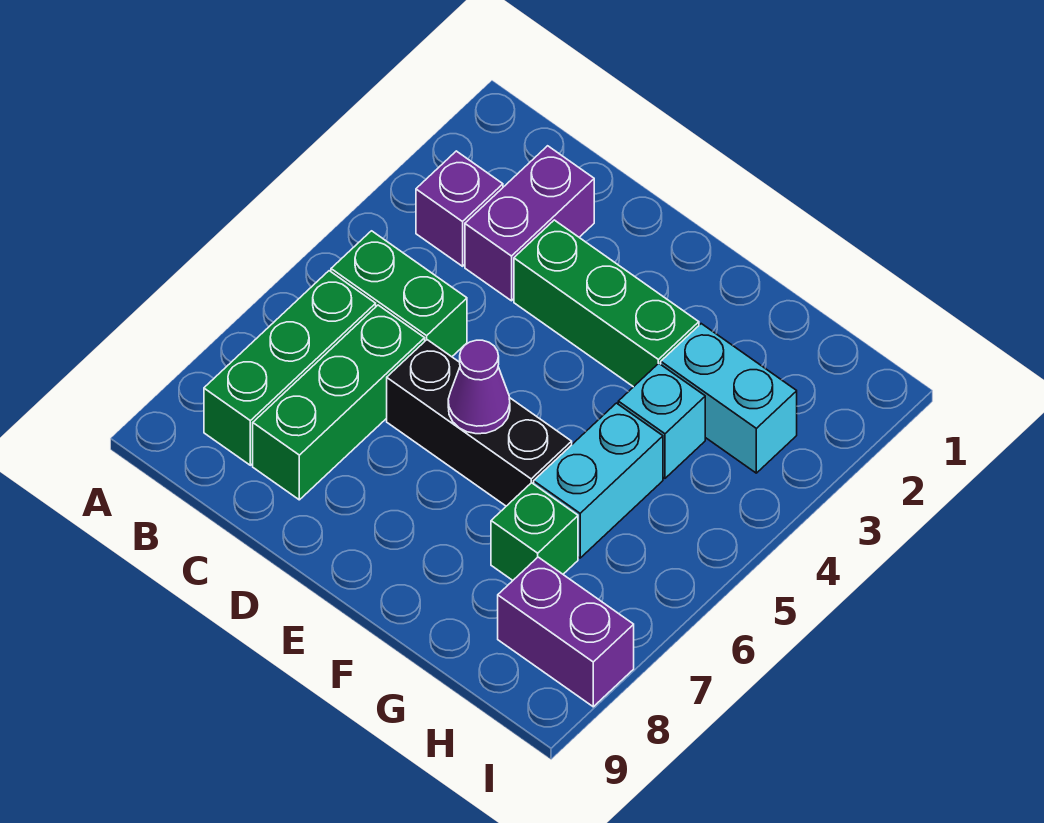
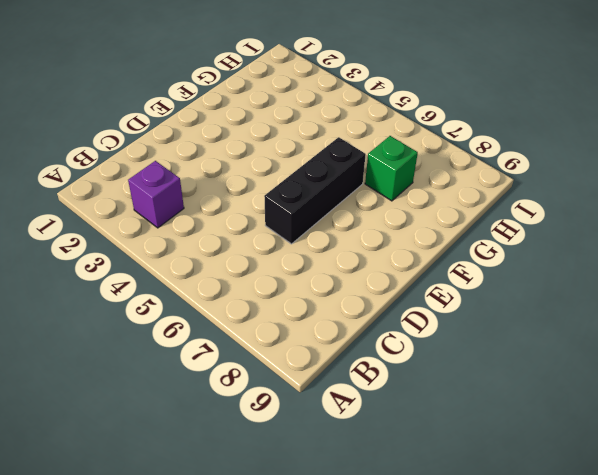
none -> green 1x2 brick [331,231,467,357]
none -> green 1x3 brick [204,271,376,465]
none -> purple 1x2 brick [465,146,594,301]

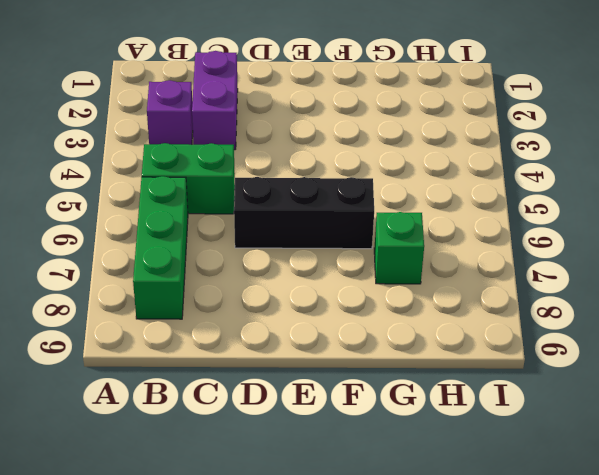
none -> green 1x3 brick [253,305,425,500]
none -> green 1x3 brick [514,220,699,387]
none -> cyan 1x2 brick [661,324,797,473]

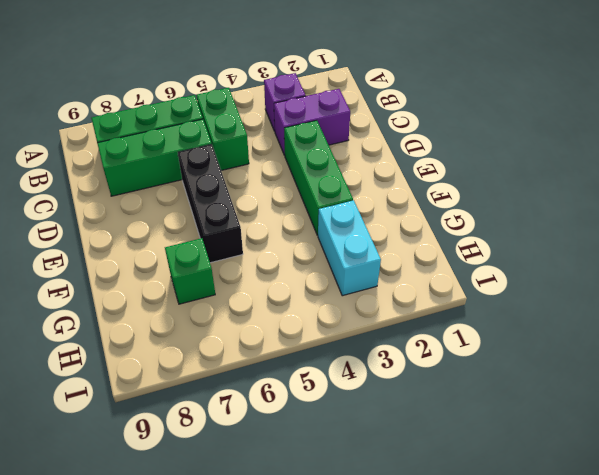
none -> cyan 1x1 brick [618,363,705,478]
none -> cyan 1x2 brick [534,403,663,558]
none -> purple 1x2 brick [498,557,634,707]

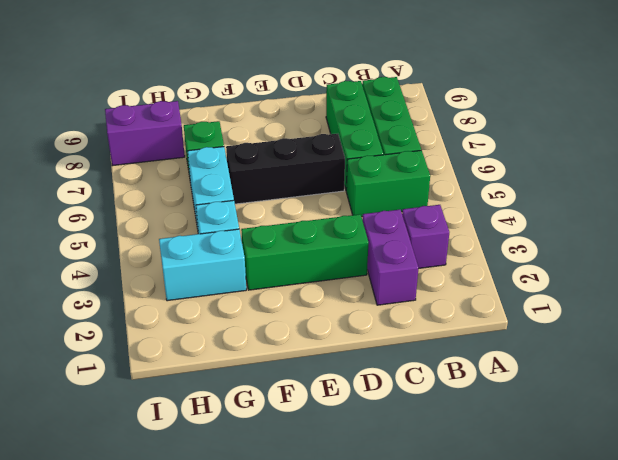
none -> purple 1x1 cone [448,340,510,434]

